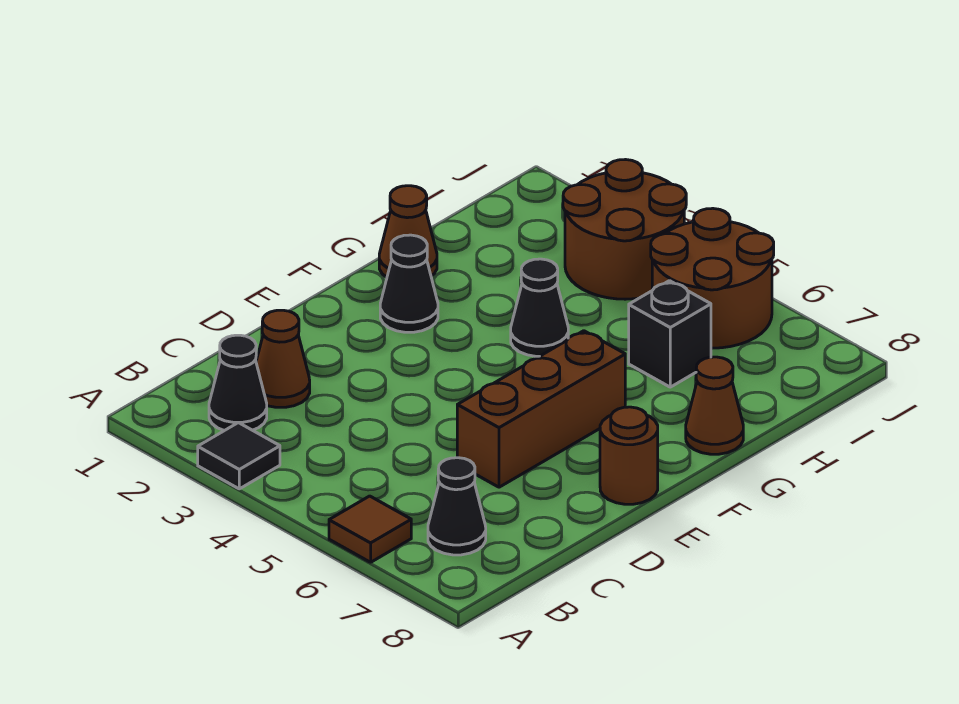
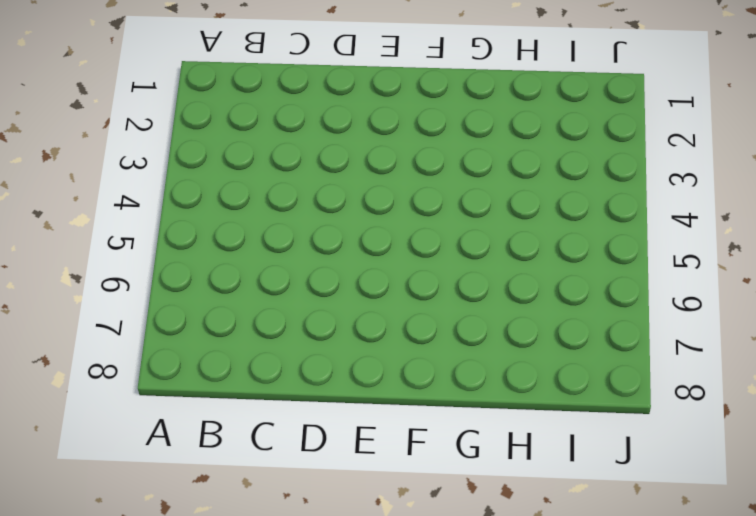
none -> black 1x1 tile [198,423,280,489]
none -> brown 1x1 tile [329,496,411,562]
none -> black 1x1 cone [209,335,267,431]

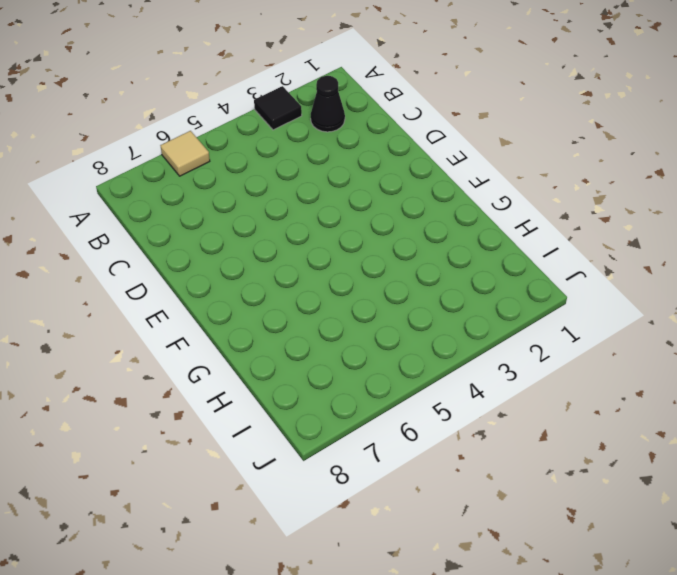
tan 1x1 tile [160,131,210,176] -> brown 1x1 tile [329,496,411,562]
none -> black 1x1 cone [428,458,486,555]
none -> brown 1x1 cone [256,310,310,407]
none -> brown 1x3 brick [457,331,625,487]

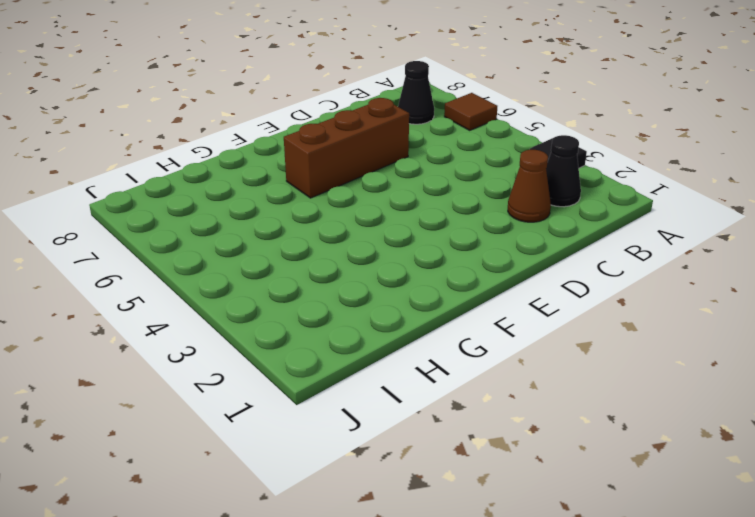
none -> brown 1x1 round brick [600,407,658,504]
none -> black 1x1 cone [380,235,438,332]
none -> brown 1x1 cone [379,186,437,277]

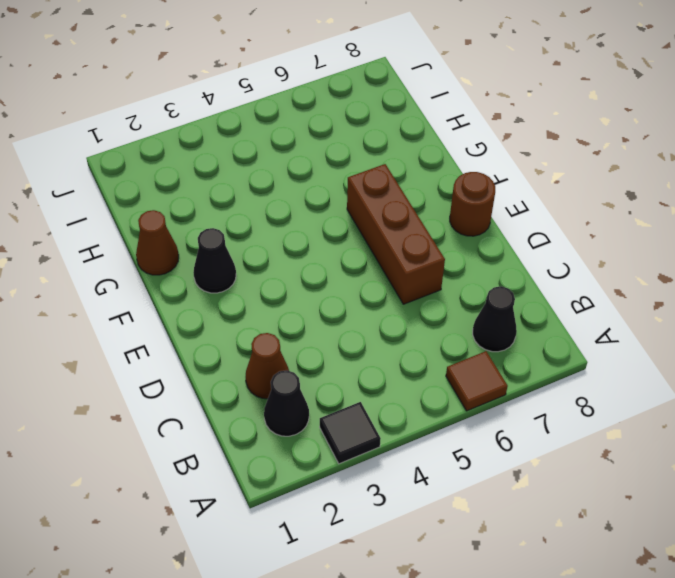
none -> black 1x1 cone [511,259,568,356]
none -> brown 1x1 cone [686,357,743,454]
none -> black 1x1 brick [629,281,711,387]

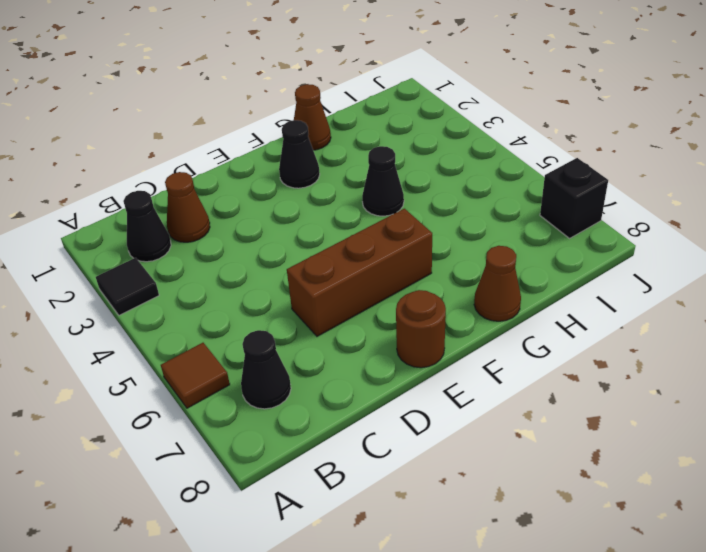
black 1x1 brick [540,158,608,238] -> black 1x1 brick moved to [629,281,711,387]
none -> brown 2x2 round brick [563,160,686,299]
none -> brown 2x2 round brick [651,208,774,348]

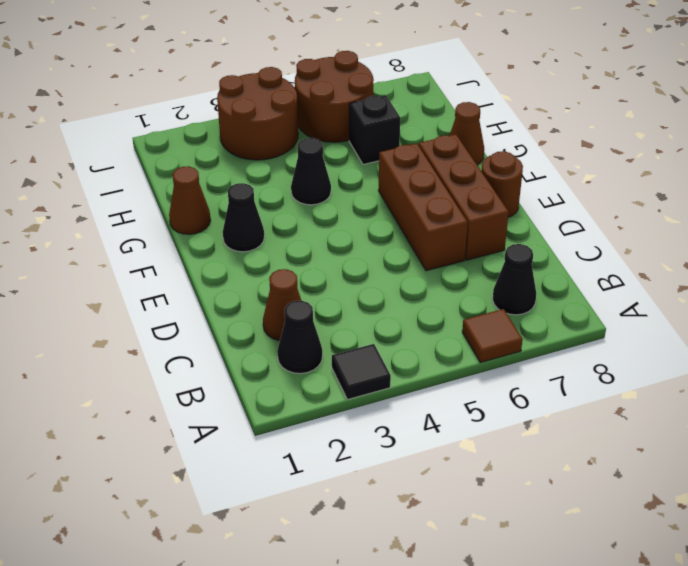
brown 1x3 brick [419,134,509,260] -> none

